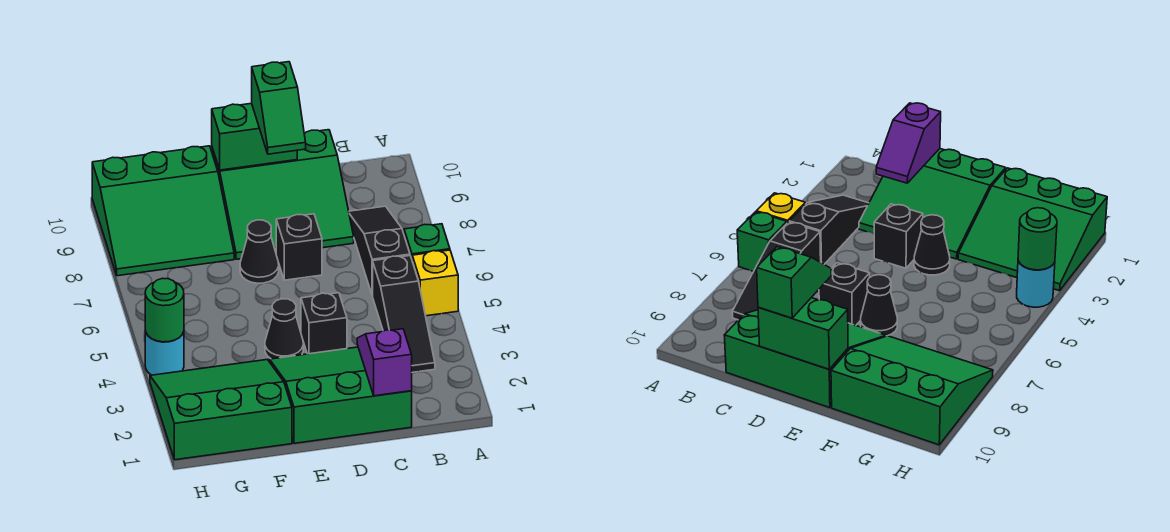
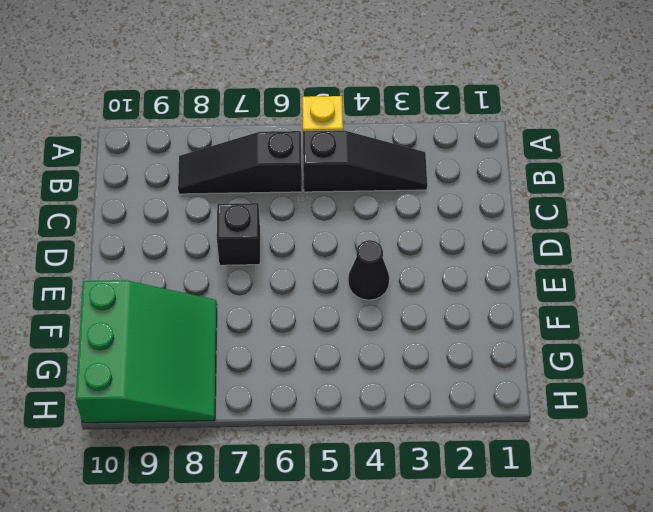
none -> green 1x1 brick [404,224,450,259]
none -> green 3x3 slope [270,347,412,443]
none -> green 3x3 slope [212,130,354,259]

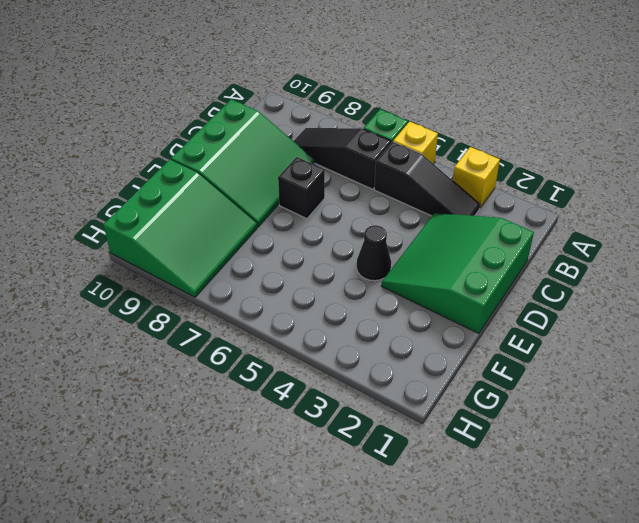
yellow 1x1 brick [453,147,500,208] -> none
none -> black 1x1 brick [301,293,347,354]
none -> black 1x1 cone [240,220,279,283]
none -> green 3x3 slope [150,359,292,460]

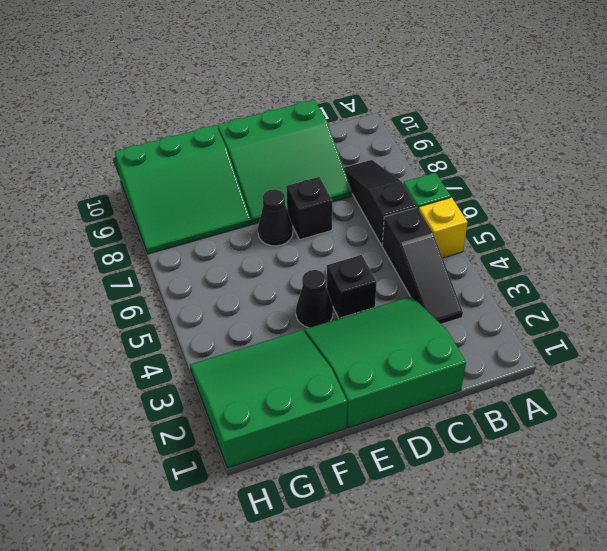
none -> cyan 1x1 round brick [145,331,184,375]
none -> purple 1x2 slope [357,329,412,396]
none -> green 1x2 brick [212,103,297,170]

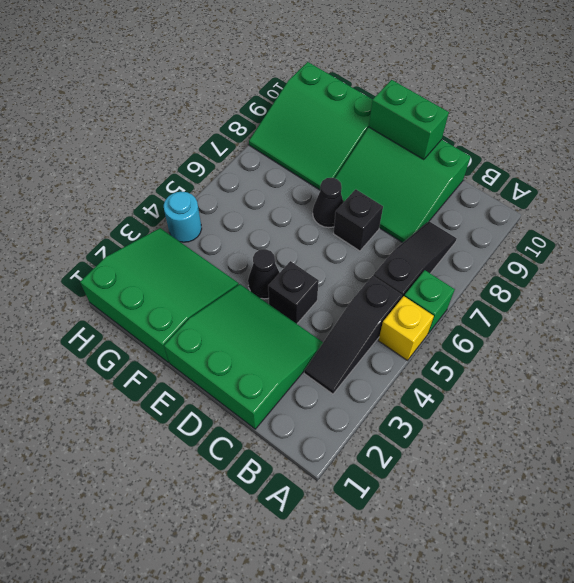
none -> purple 1x2 slope [357,329,412,396]
none -> green 1x1 round brick [145,278,184,342]
none -> green 1x2 slope [252,62,306,154]

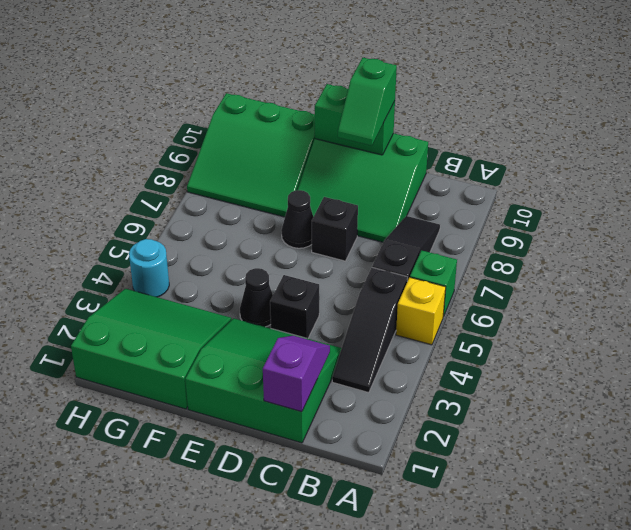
none -> green 1x1 round brick [145,278,184,342]

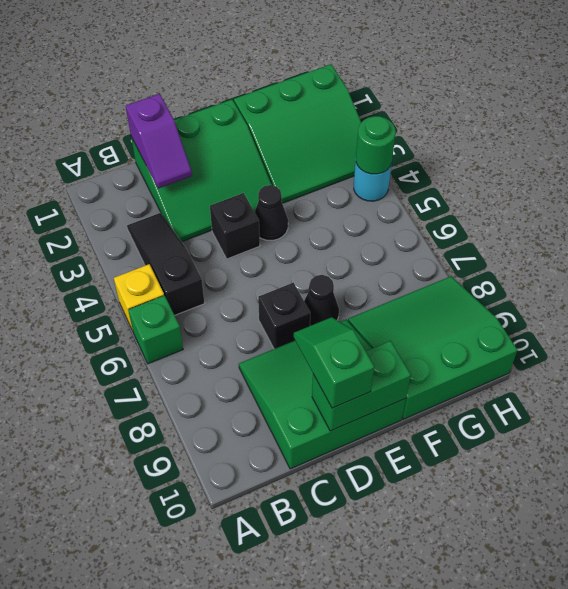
none -> black 1x3 slope [349,206,410,296]

